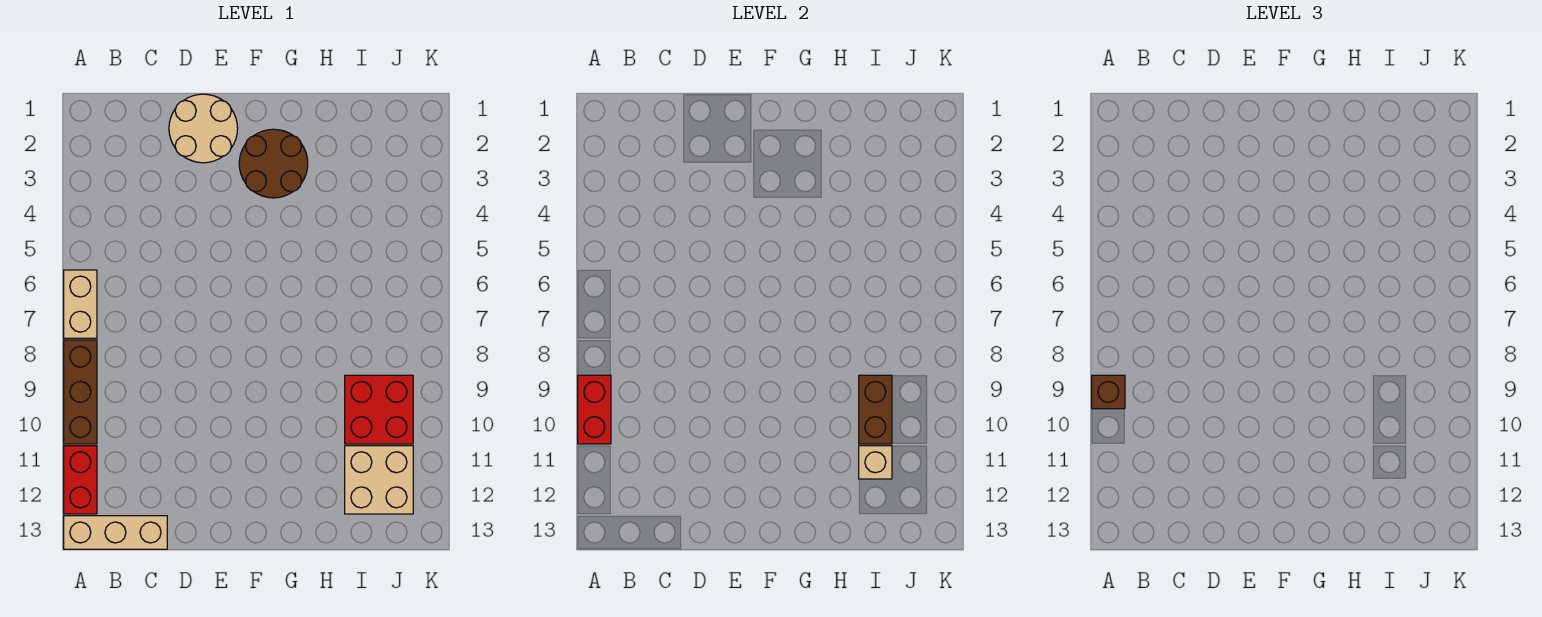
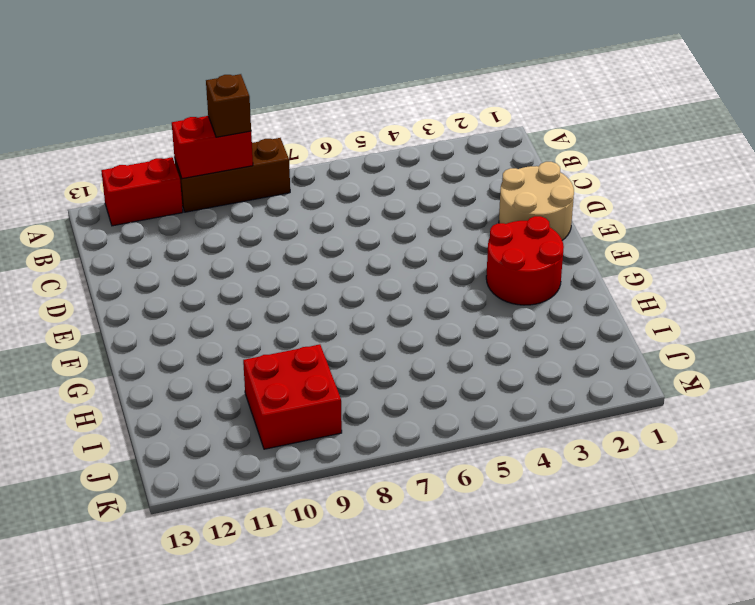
red 2x2 round brick [486,216,564,305] -> brown 2x2 round brick [239,129,308,198]
none -> tan 1x2 brick [64,270,97,338]
none -> tan 1x3 brick [64,516,167,549]
none -> tan 2x2 brick [345,446,413,514]

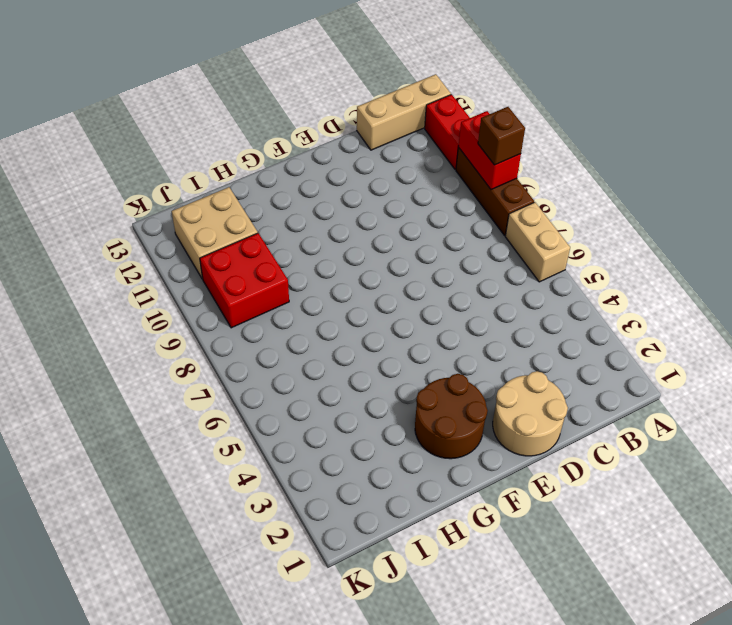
none -> brown 1x2 brick [859,375,892,444]
none -> tan 1x1 brick [859,446,892,479]

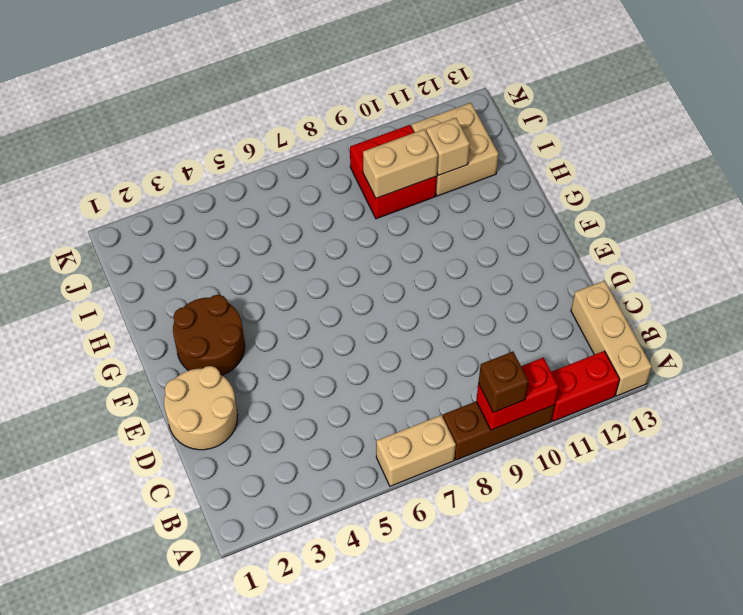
tan 1x2 brick [363,129,438,198] -> brown 1x2 brick [859,375,892,444]

